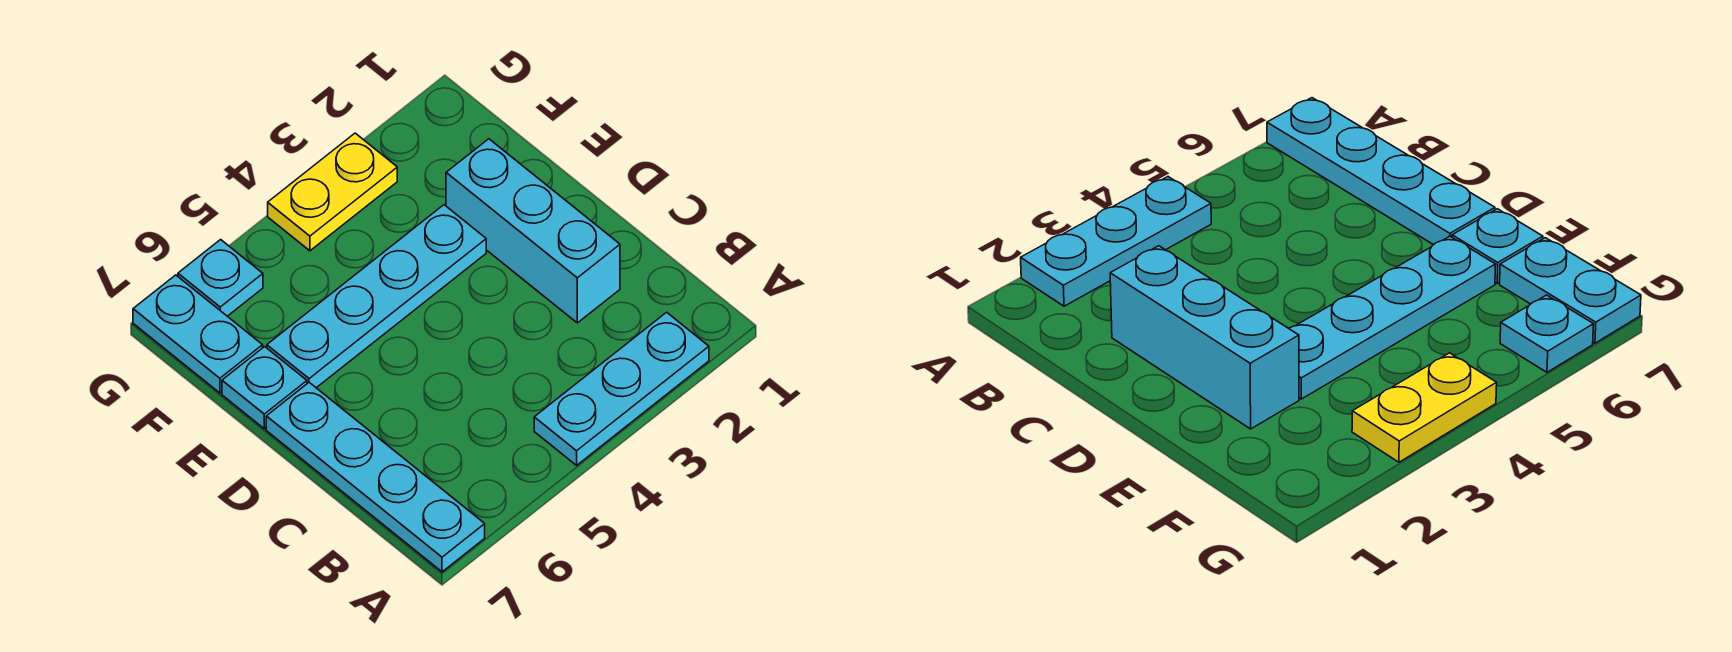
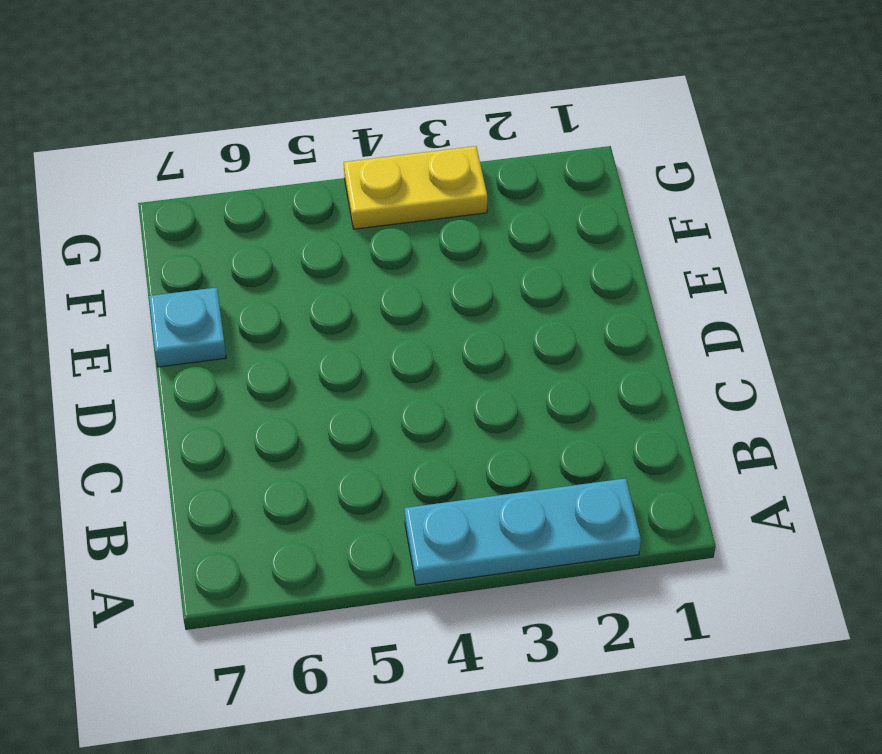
none -> cyan 1x4 plate [266,382,485,572]
none -> cyan 1x3 brick [446,139,620,323]

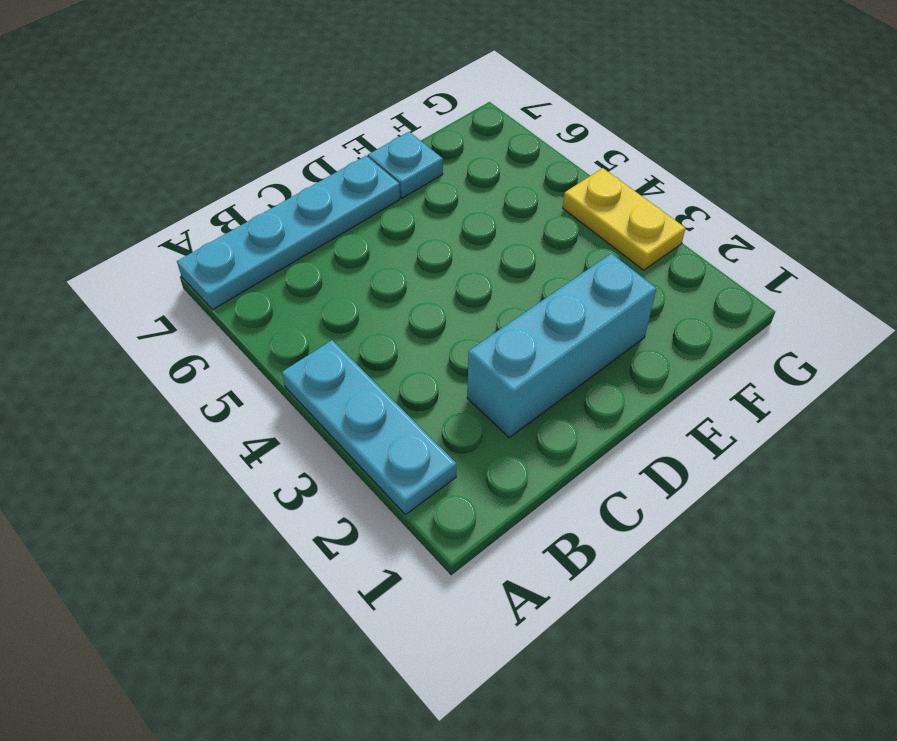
none -> cyan 1x4 plate [267,205,486,388]
none -> cyan 1x2 plate [133,275,263,393]

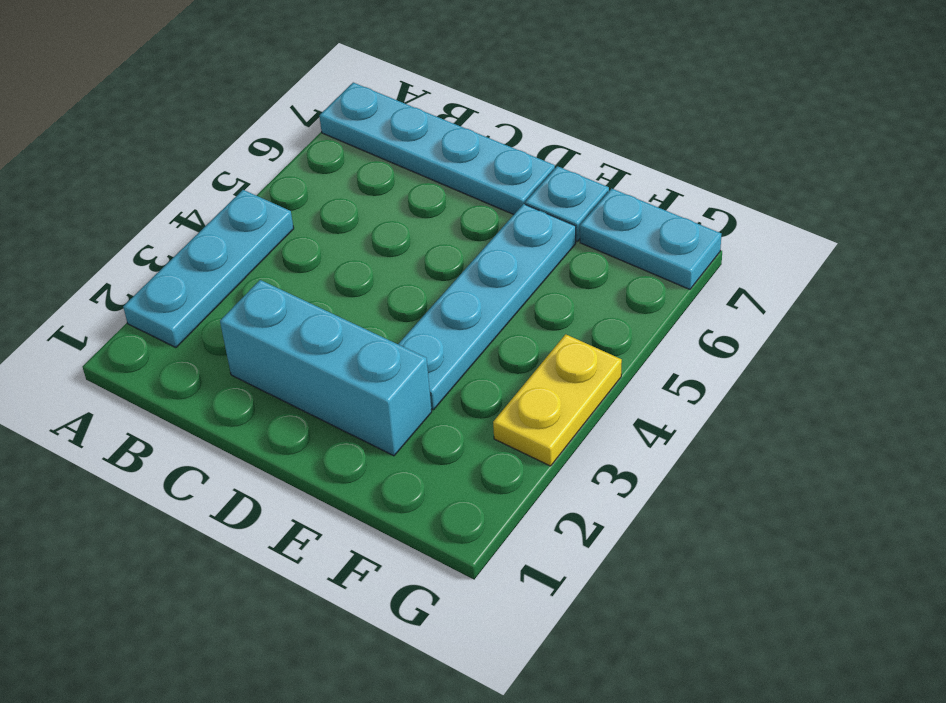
none -> cyan 1x1 plate [178,240,263,316]

